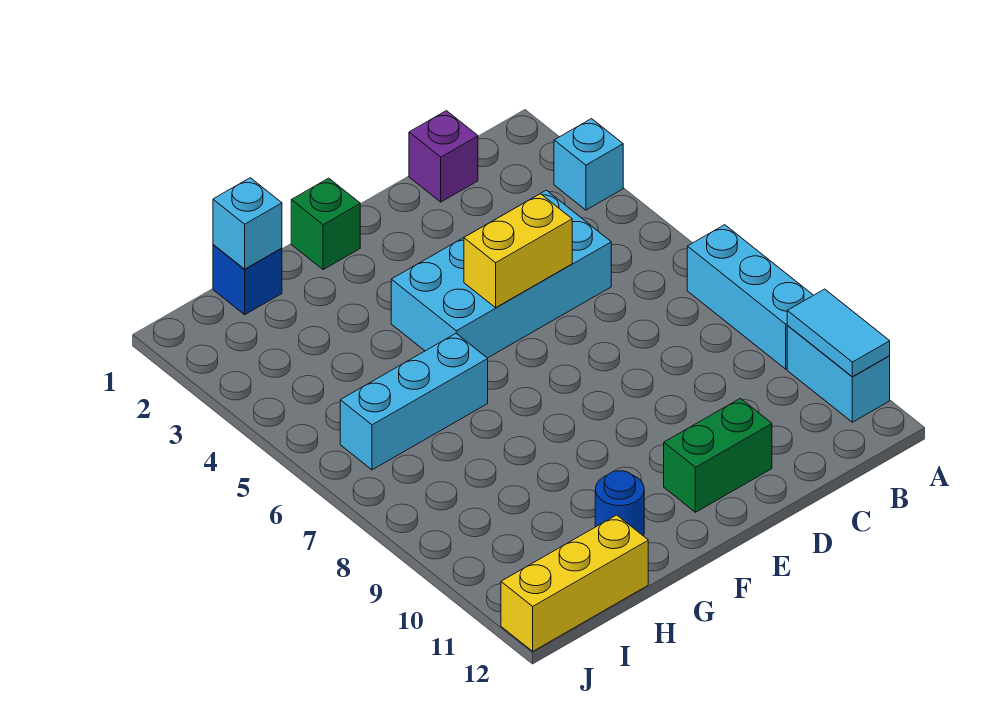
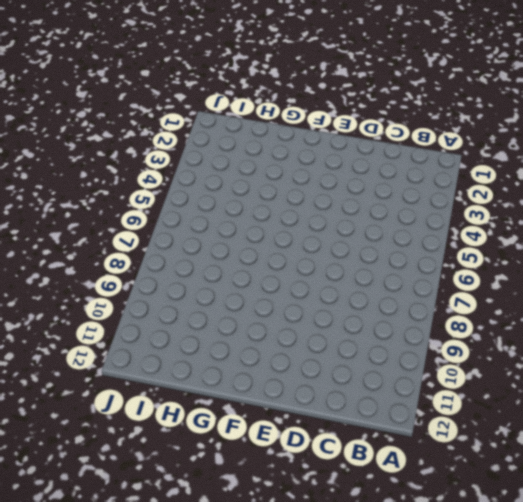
none -> cyan 1x1 brick [554,119,623,210]
none -> cyan 1x3 brick [687,225,813,369]
none -> cyan 1x2 brick [787,326,890,422]

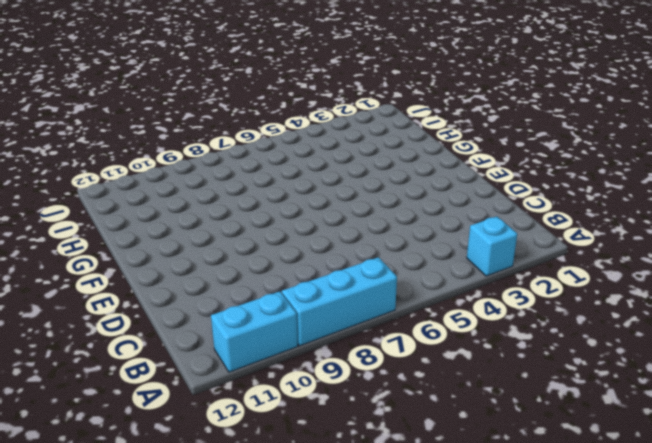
none -> purple 1x1 brick [409,111,478,202]
none -> cyan 2x4 brick [391,190,611,358]
none -> green 1x2 brick [664,398,772,512]

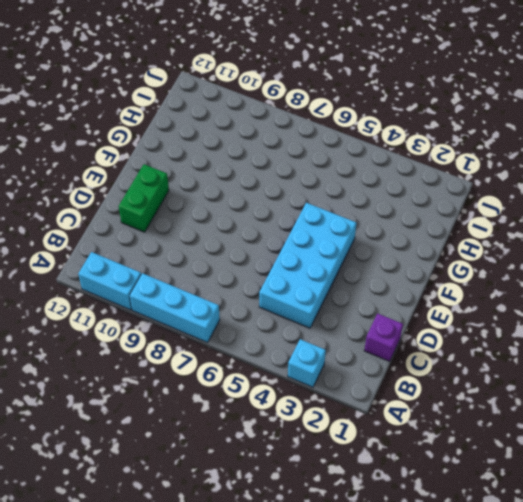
none -> green 1x1 brick [291,178,360,270]
none -> cyan 1x3 brick [340,334,488,470]
none -> blue 1x1 round brick [595,471,644,536]

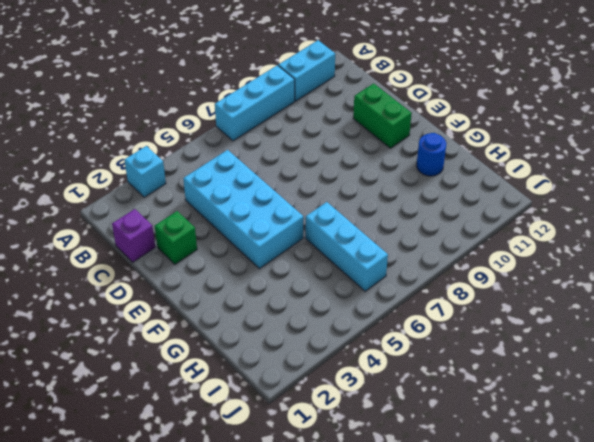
green 1x1 brick [155,211,197,264] -> green 1x1 brick moved to [291,178,360,270]
none -> blue 1x1 brick [213,245,282,315]
none -> yellow 1x3 brick [501,515,648,651]
none -> cyan 1x2 tile [787,289,890,377]

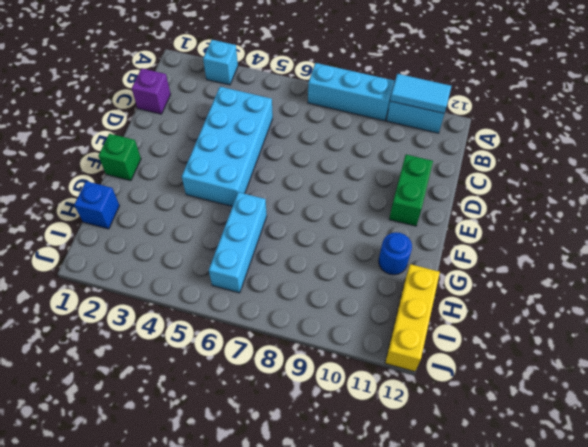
none -> yellow 1x2 brick [464,194,572,308]
none -> cyan 1x1 brick [213,178,282,269]

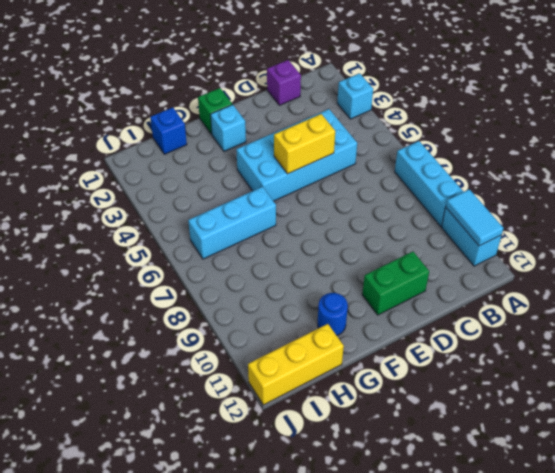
cyan 1x1 brick [210,104,246,151] -> cyan 1x1 brick moved to [213,178,282,269]

